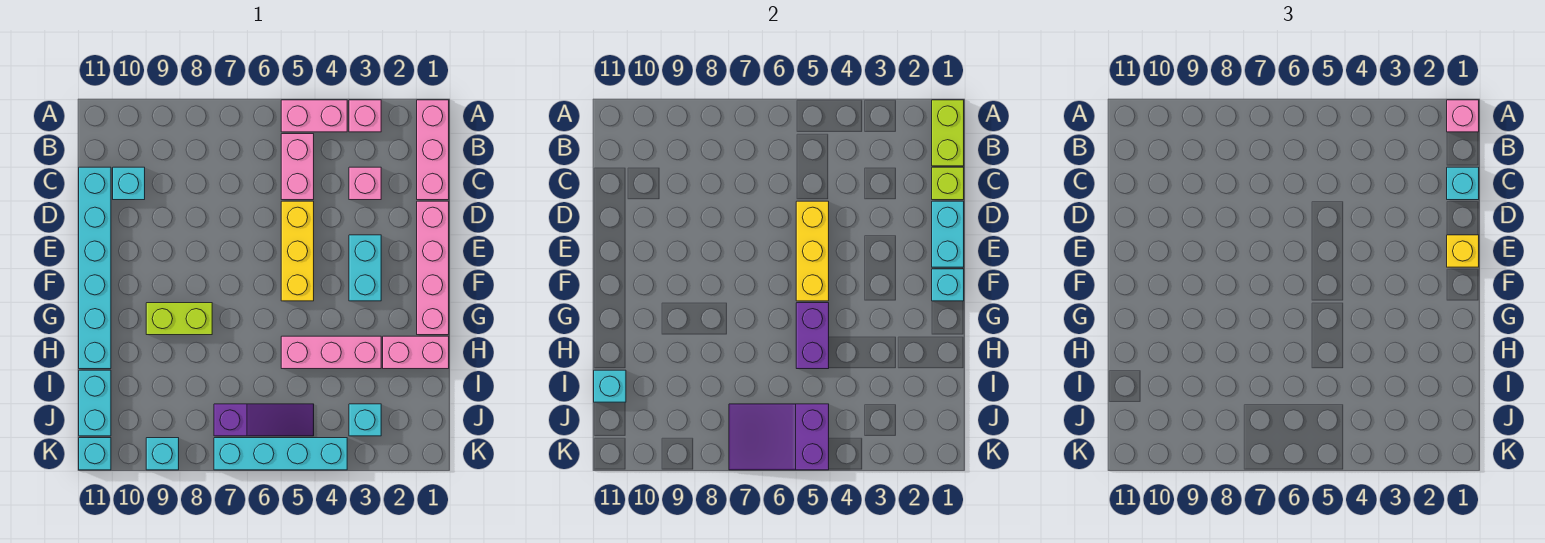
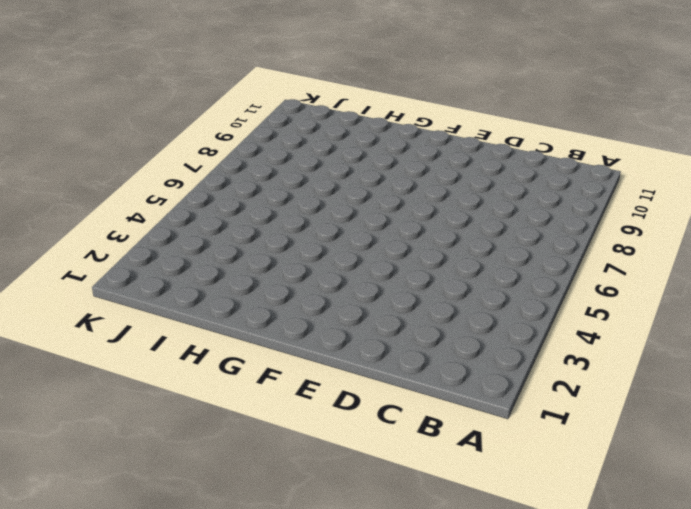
none -> pink 1x3 brick [417,100,449,200]
none -> pink 1x1 brick [349,100,381,132]
none -> pink 1x2 brick [281,100,347,132]
none -> pink 1x2 brick [281,134,314,200]

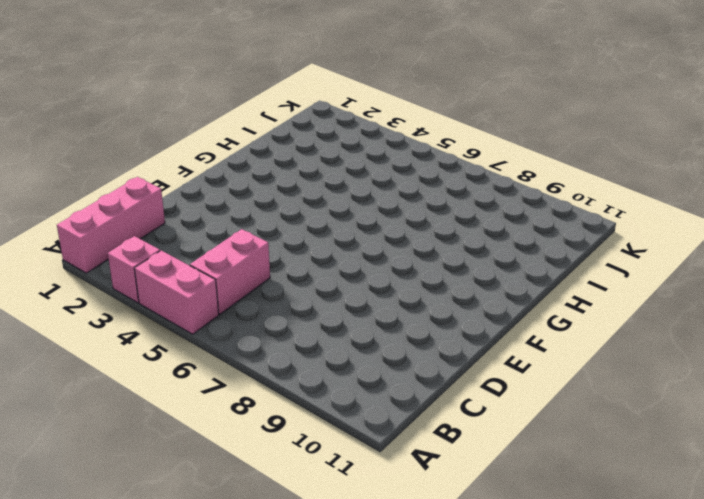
none -> pink 1x1 brick [349,167,381,200]
none -> cyan 1x1 brick [113,167,145,200]
none -> cyan 1x6 brick [79,167,111,369]
none -> pink 1x4 brick [417,201,449,335]

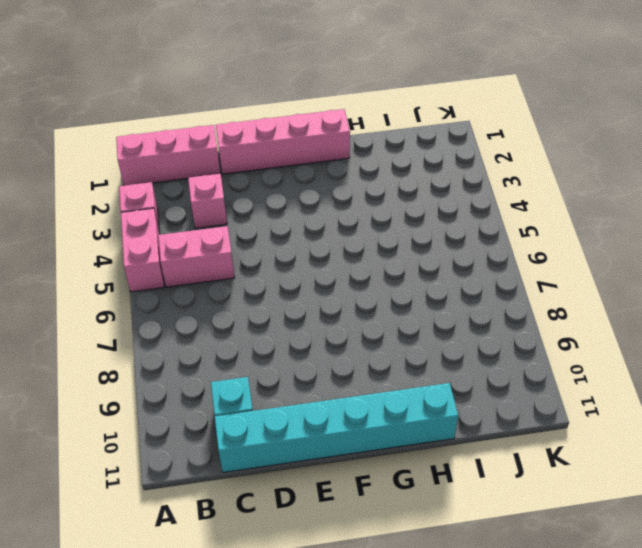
none -> yellow 1x3 brick [281,201,314,301]
none -> cyan 1x2 brick [349,235,381,301]
none -> lime 1x2 brick [146,303,212,335]
none -> pink 1x2 brick [383,336,449,369]

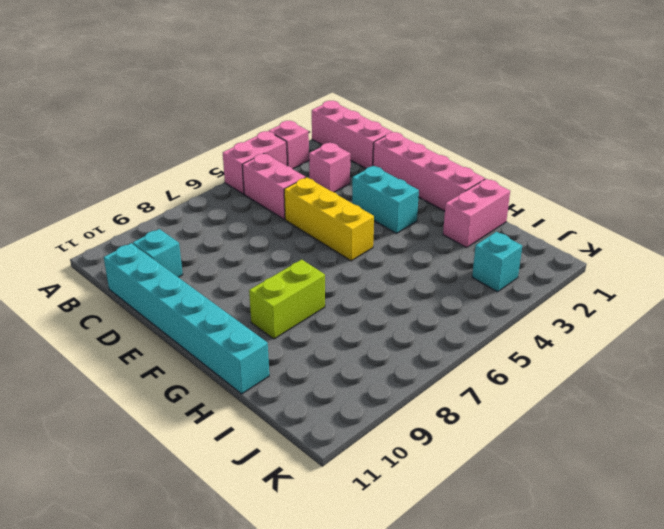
none -> pink 1x3 brick [281,336,381,369]
none -> cyan 1x2 brick [79,370,111,436]
none -> purple 1x3 slope [214,404,314,436]
none -> cyan 1x4 brick [214,438,347,470]

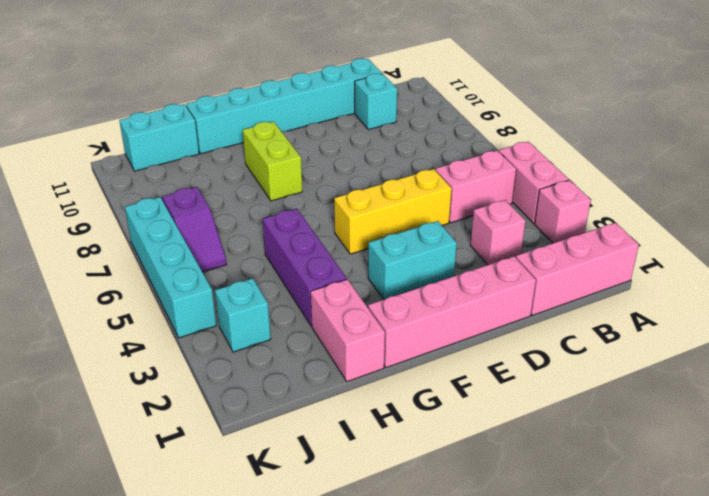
purple 1x3 brick [263,209,347,326] -> pink 1x3 brick [281,336,381,369]
purple 1x2 slope [162,187,227,272] -> purple 1x3 slope [214,404,314,436]
none -> cyan 1x1 brick [146,438,179,470]
none -> cyan 1x1 brick [79,438,111,470]
none -> lime 1x2 brick [932,100,964,166]
none -> lime 1x1 brick [932,167,964,200]

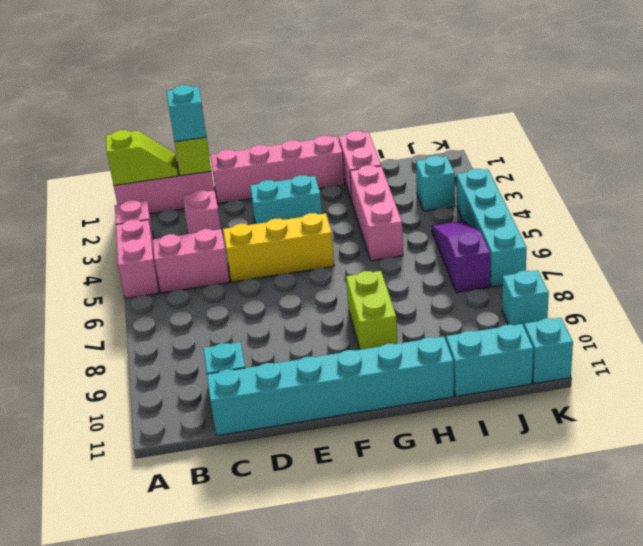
lime 1x2 slope [106,130,178,186] -> lime 1x2 brick [932,100,964,166]
none -> cyan 1x2 brick [932,201,964,267]
none -> yellow 1x3 brick [796,201,829,301]
none -> cyan 1x1 brick [932,269,964,301]
none -> purple 1x2 brick [796,303,829,369]

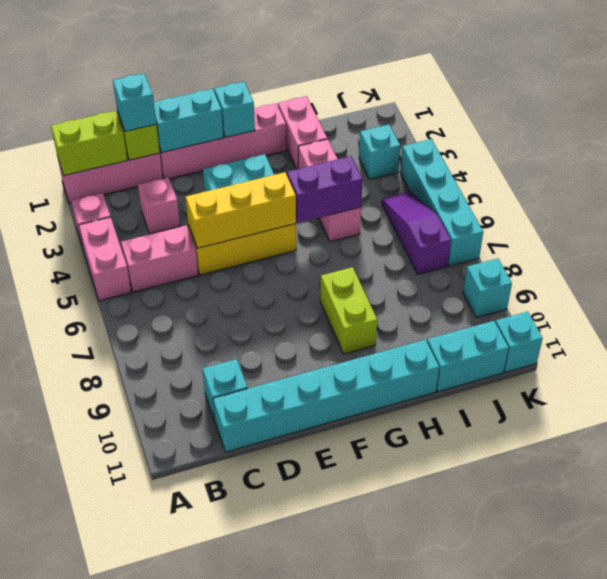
none -> cyan 1x1 brick [594,370,626,402]
none -> purple 2x3 slope [729,404,829,470]
none -> pink 1x1 brick [1447,100,1479,132]
none -> yellow 1x1 brick [1447,235,1479,267]

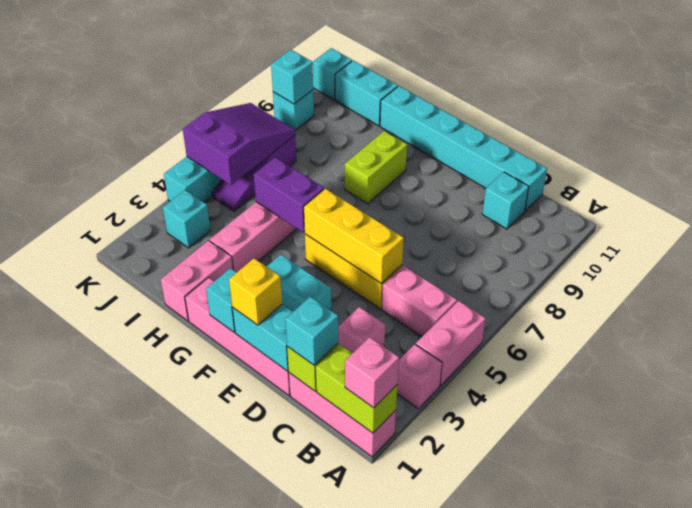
cyan 1x1 brick [271,50,313,104] -> cyan 1x1 brick moved to [594,370,626,402]

